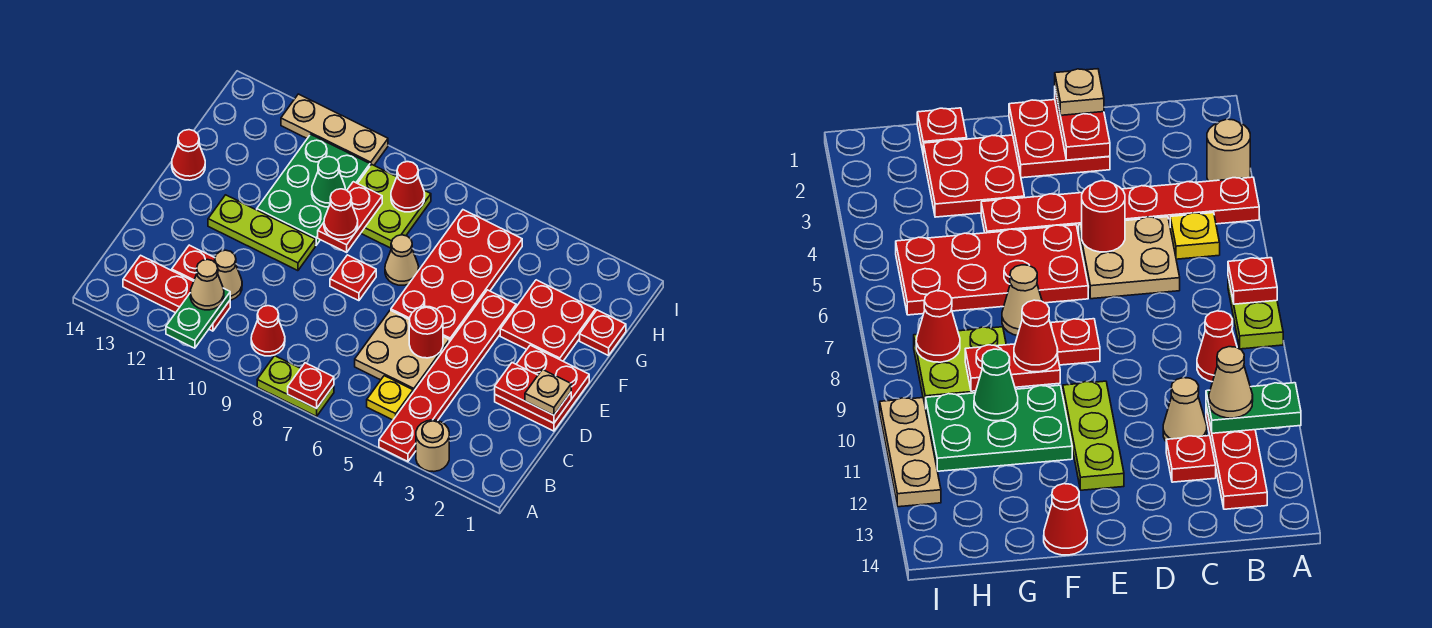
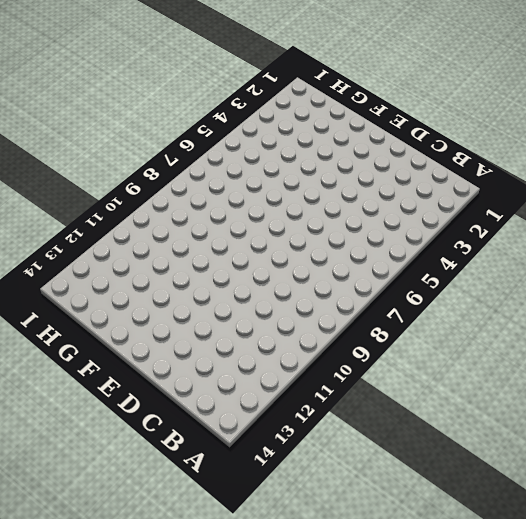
none -> tan 1x1 round brick [416,420,449,472]
none -> red 1x6 plate [379,290,516,461]
none -> lime 1x2 plate [257,356,334,416]
none -> yellow 1x1 plate [367,376,413,420]

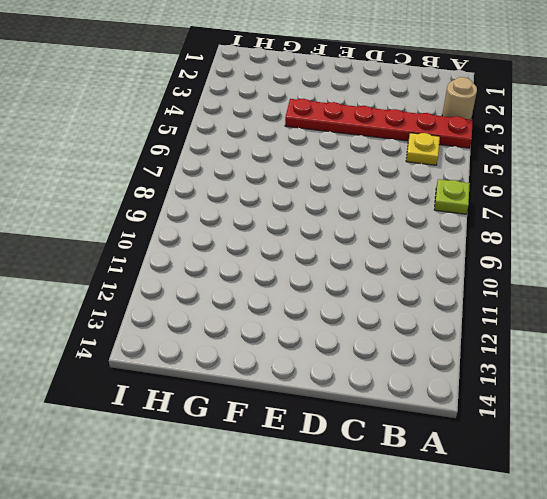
lime 1x1 plate [434,179,470,214] -> lime 1x2 plate [257,356,334,416]
none -> red 1x1 cone [251,306,285,356]
none -> red 1x3 plate [123,255,230,331]
none -> tan 2x2 plate [355,310,449,392]
none -> tan 1x1 cone [215,250,242,300]

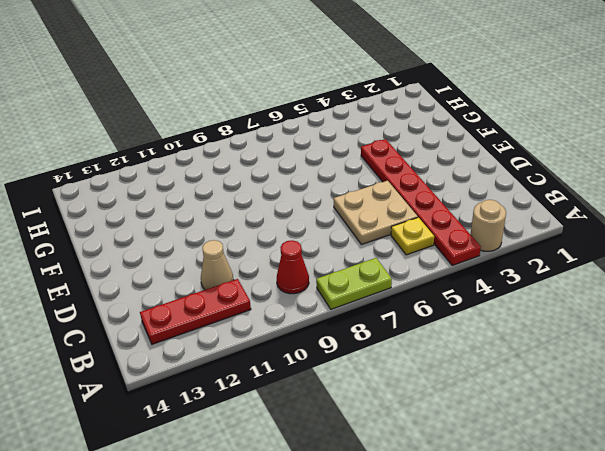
none -> red 1x1 plate [172,245,215,281]
none -> red 2x2 plate [495,345,589,431]
none -> red 2x4 plate [391,210,522,342]
none -> red 1x1 plate [330,255,376,301]

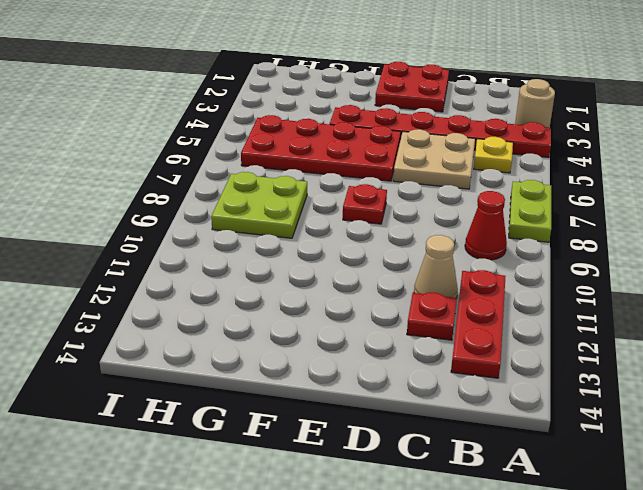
none -> lime 1x3 plate [208,195,315,271]
none -> red 2x2 plate [500,280,595,361]
none -> tan 1x1 cone [385,235,419,285]
none -> green 2x3 plate [257,134,370,245]

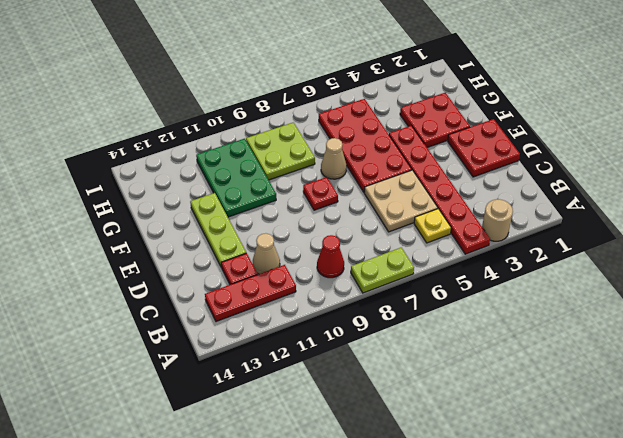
lime 1x3 plate [190,193,246,268] -> lime 1x3 plate turned to [208,195,315,271]
none -> red 1x1 cone [172,130,205,180]
none -> red 1x1 plate [580,310,626,356]
none -> tan 1x3 plate [281,94,388,166]
none -> red 1x1 plate [288,363,334,409]

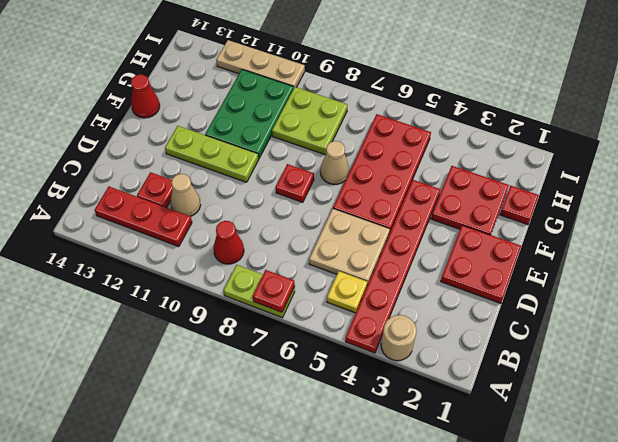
none -> green 1x2 plate [166,288,230,348]
none -> red 1x2 plate [495,363,571,423]
none -> red 1x1 round brick [409,306,443,358]
none -> red 1x2 plate [318,182,382,252]

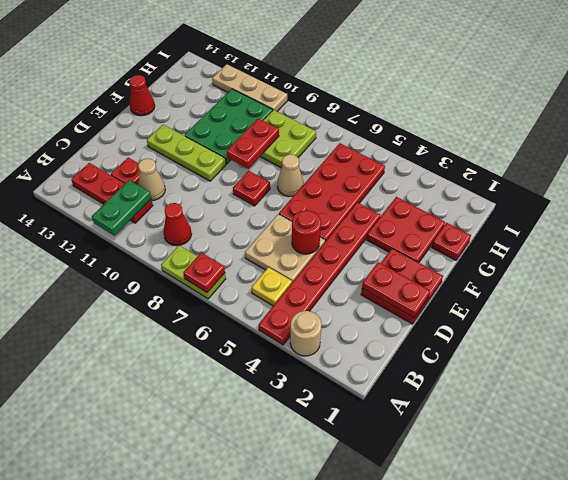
none -> green 1x1 cone [312,157,345,207]
none -> red 1x1 cone [391,162,425,212]
none -> tan 1x1 cone [190,259,224,310]
none -> tan 1x1 plate [525,370,571,415]

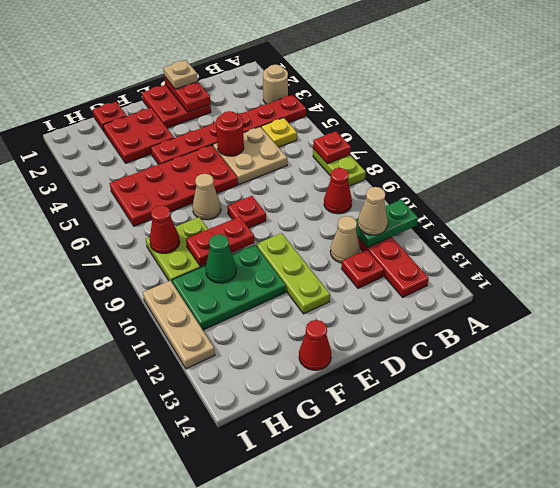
none -> red 1x1 cone [324,189,358,239]

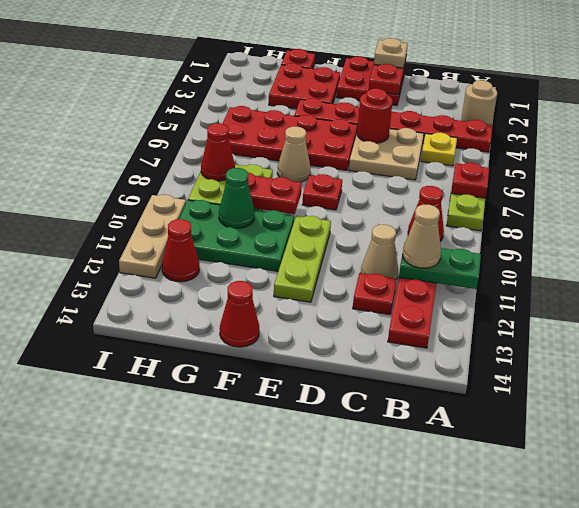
red 1x1 cone [162,219,199,282] -> red 1x1 cone moved to [324,189,358,239]

